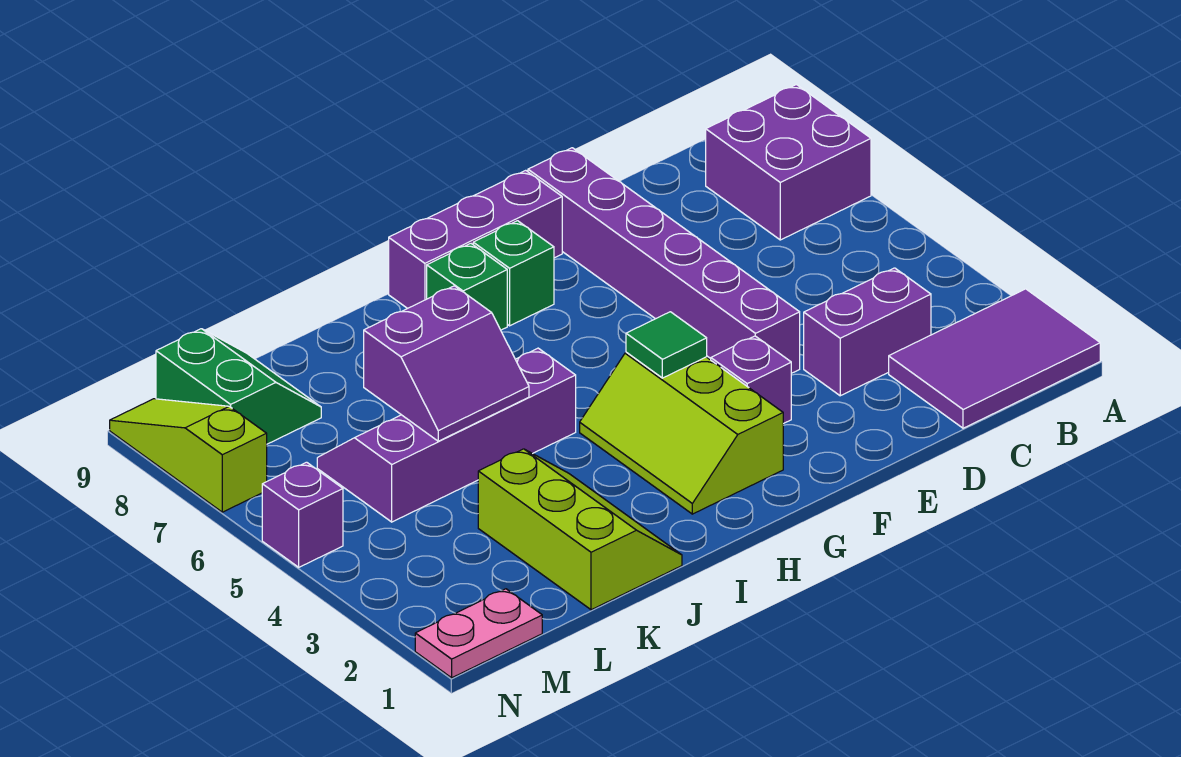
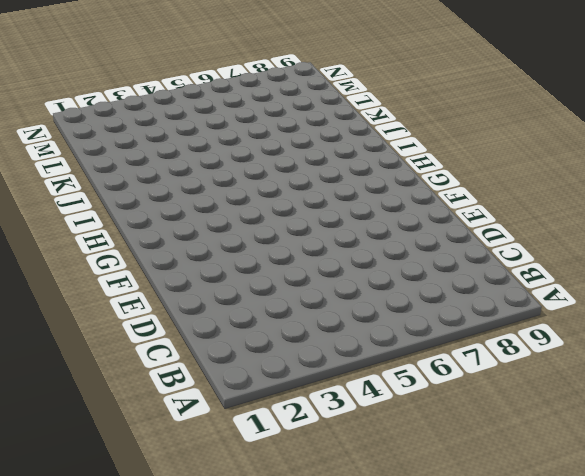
none -> purple 2x3 tile [889,289,1100,428]
none -> purple 2x2 brick [706,85,871,240]
none -> purple 1x2 brick [804,268,931,396]

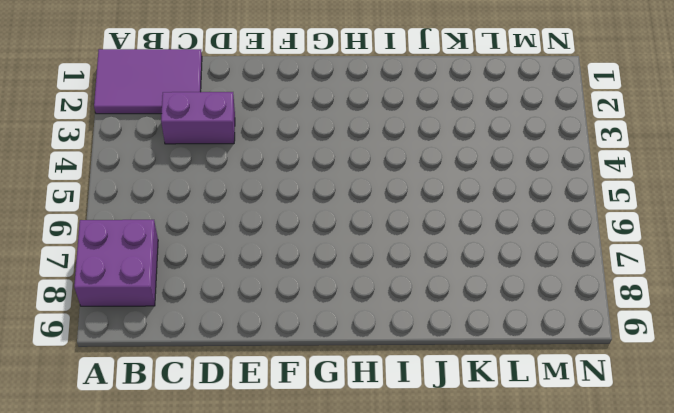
none -> purple 1x6 brick [528,148,800,373]
none -> purple 1x1 brick [711,336,791,424]
none -> purple 1x3 brick [389,170,562,309]

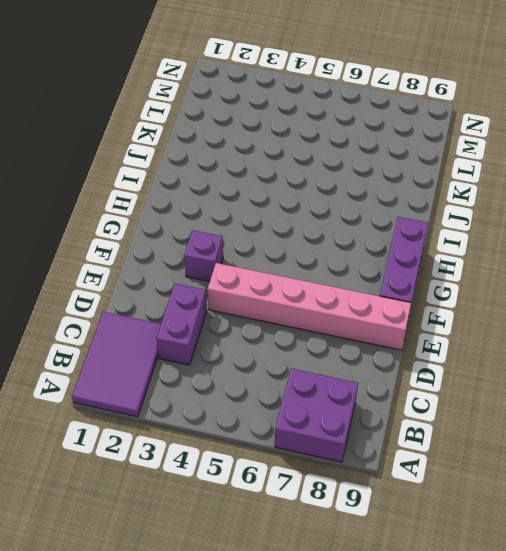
pink 1x6 brick [208,263,411,350] -> purple 1x6 brick [528,148,800,373]
none -> lime 2x3 slope [580,352,783,514]
none -> green 1x1 brick [473,221,554,326]
none -> green 1x1 brick [427,244,507,330]

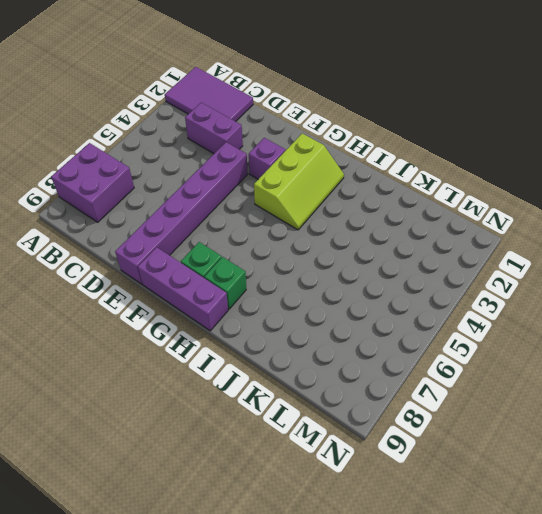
none -> purple 2x4 slope [317,348,576,522]
none -> lime 2x3 slope [478,449,682,610]
none -> green 2x2 slope [156,329,321,444]

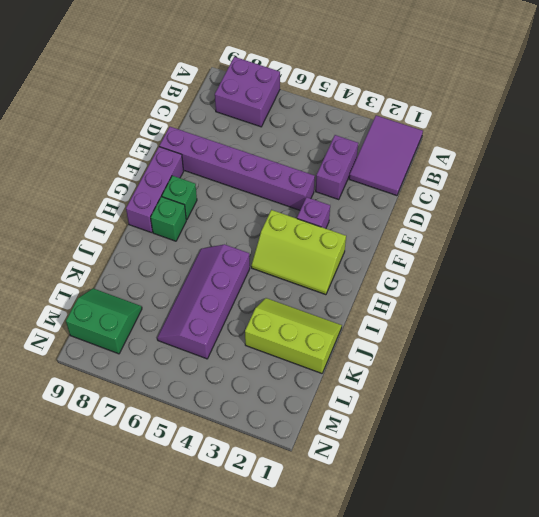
none -> pink 1x2 plate [415,589,542,678]
none -> purple 1x1 brick [262,462,343,567]
none -> lime 1x3 slope [110,399,267,512]

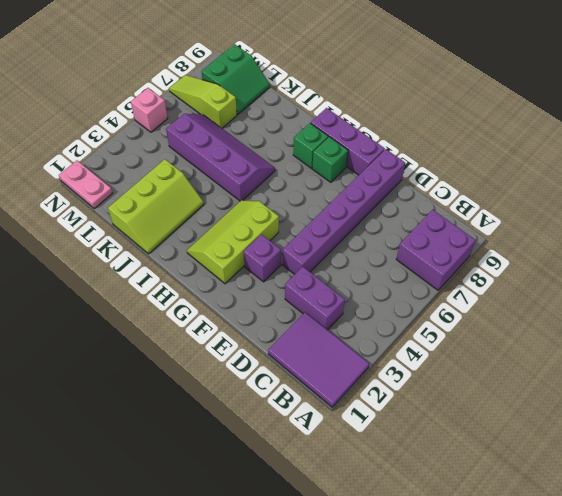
lime 1x3 slope [169,75,237,128] -> lime 1x3 slope turned to [110,399,267,512]
pink 1x1 brick [131,88,168,132] -> purple 1x1 brick [262,462,343,567]
none -> green 1x1 tile [626,312,707,378]
none -> purple 2x2 slope [364,286,529,441]

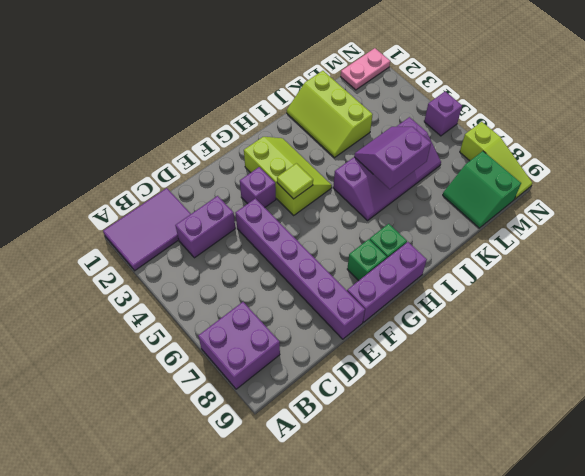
lime 1x1 tile [277,163,313,199] -> green 1x1 tile [626,312,707,378]

